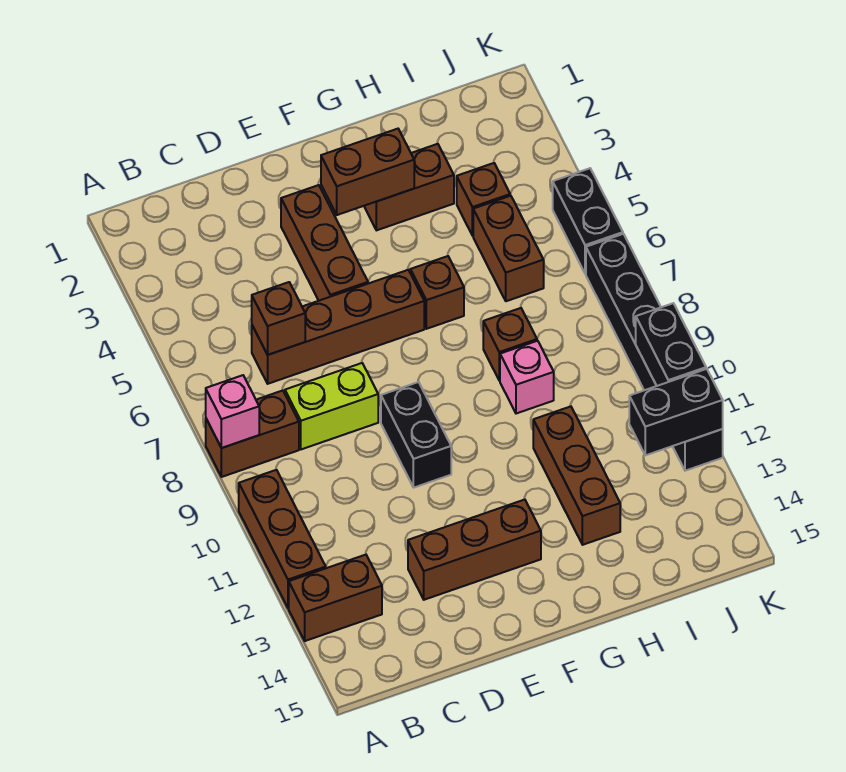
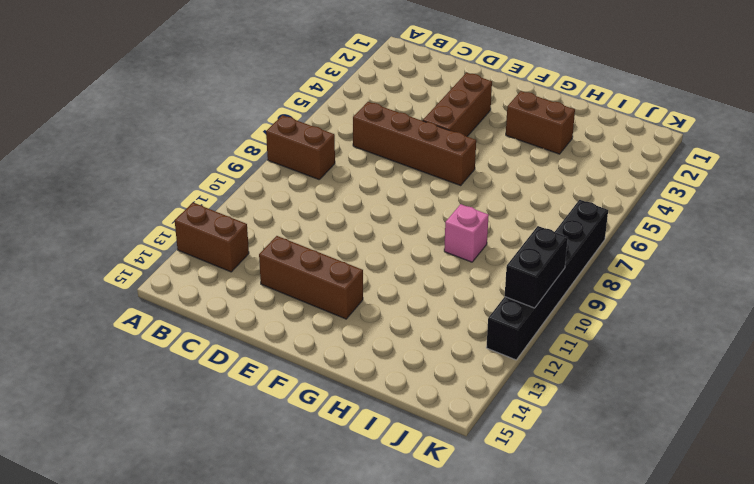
none -> brown 1x3 brick [239,470,326,608]
none -> lime 1x2 brick [285,363,378,449]
none -> black 1x2 brick [381,382,451,488]

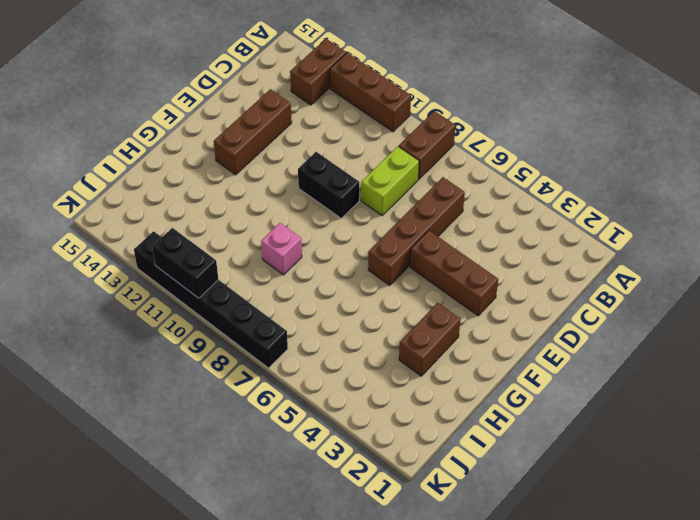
none -> brown 1x1 brick [410,256,464,329]
none -> brown 1x1 brick [483,308,537,381]
none -> brown 1x3 brick [533,406,620,545]

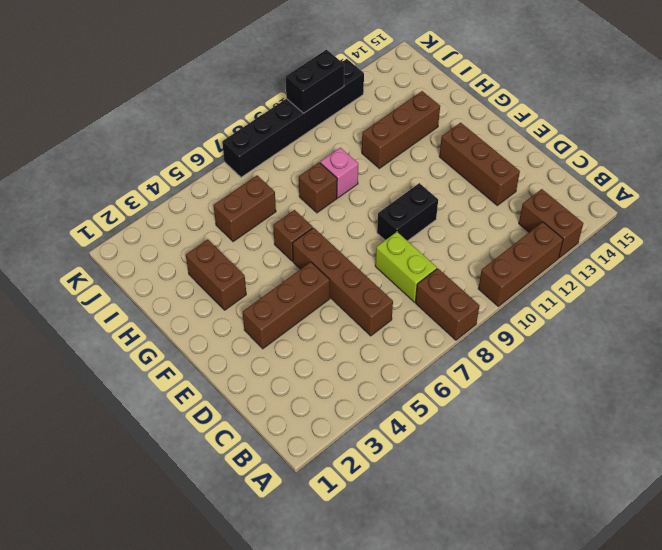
none -> brown 1x1 brick [457,163,511,236]
none -> black 1x2 brick [553,168,623,274]
none -> pink 1x1 brick [206,375,259,448]

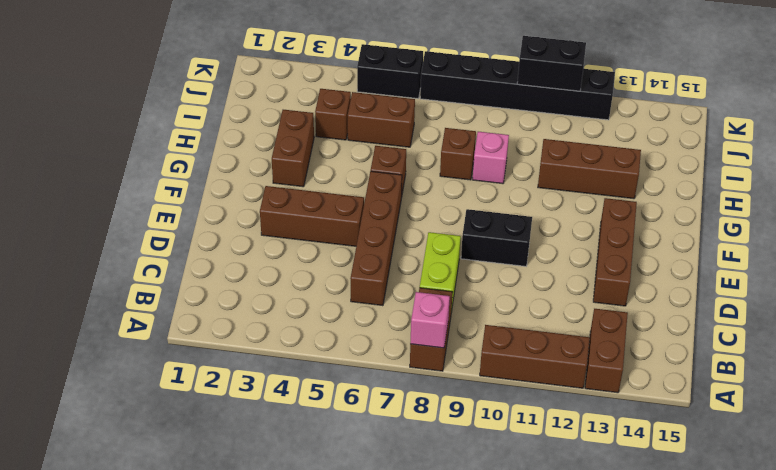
none -> brown 1x1 brick [252,282,305,355]
none -> brown 1x2 brick [321,129,414,215]
none -> black 1x2 brick [629,369,723,455]

